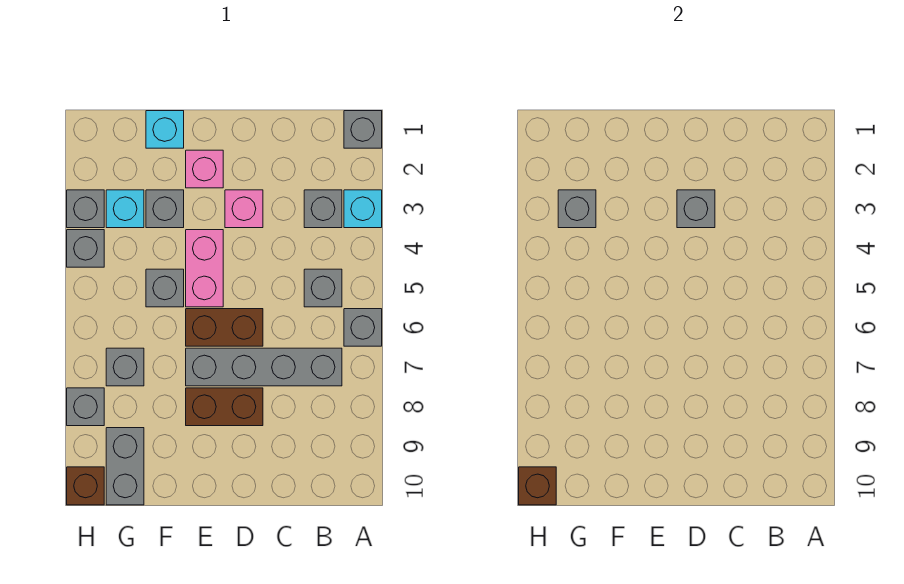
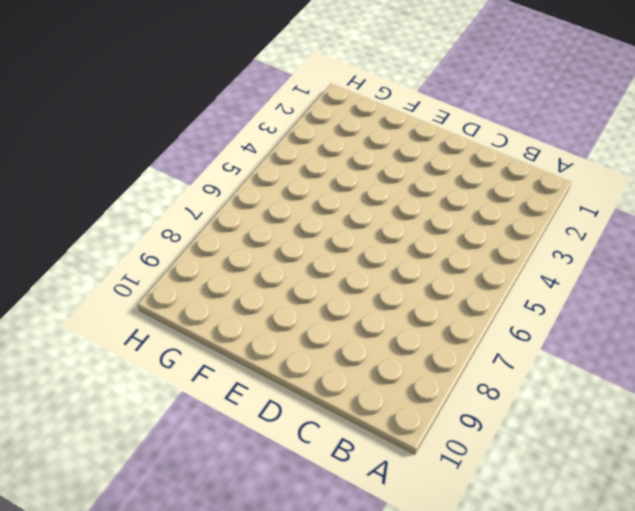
none -> grey 1x1 brick [344,111,382,148]
none -> cyan 1x1 brick [344,190,382,228]
none -> grey 1x1 brick [344,309,382,346]

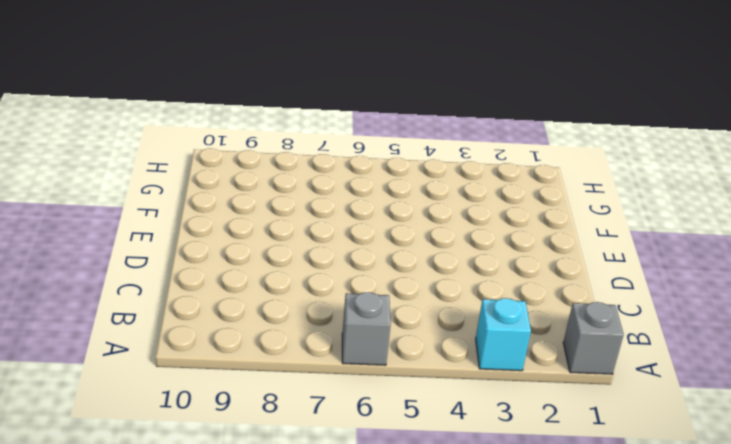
none -> grey 1x1 brick [304,190,342,228]
none -> grey 1x1 brick [304,269,342,307]
none -> grey 1x4 brick [186,348,342,386]

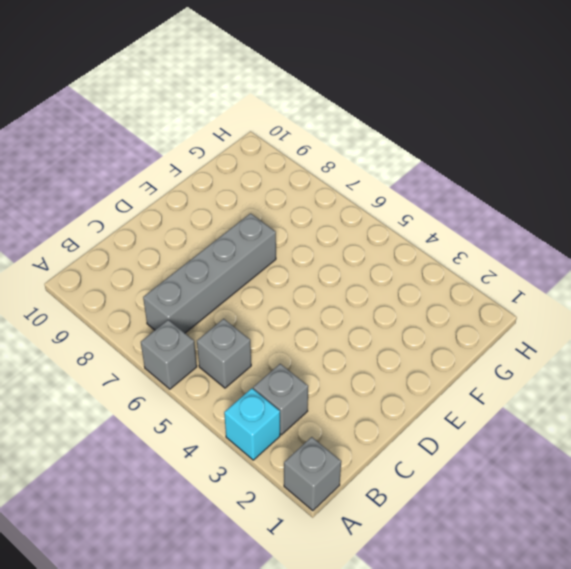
none -> pink 1x1 brick [225,190,263,228]
none -> brown 1x2 brick [186,309,263,346]
none -> brown 1x2 brick [186,388,263,426]

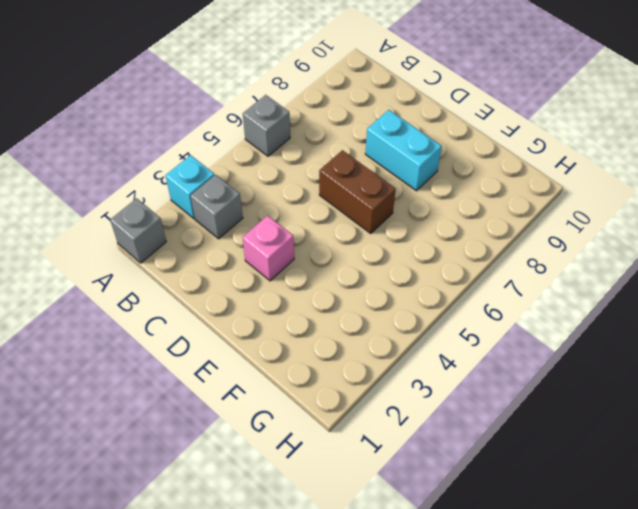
cyan 1x2 brick [365,110,442,191] -> brown 1x2 brick [186,388,263,426]
none -> grey 1x1 brick [304,269,342,307]
none -> grey 1x4 brick [186,348,342,386]
none -> pink 1x1 brick [186,150,223,188]

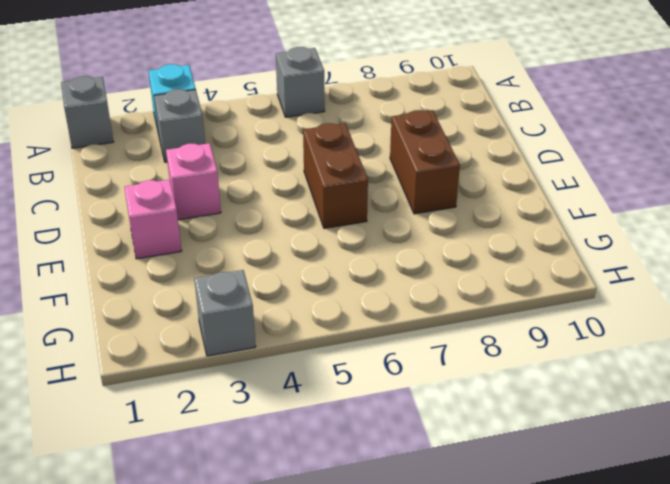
none -> grey 1x1 brick [304,269,342,307]
none -> grey 1x4 brick [186,348,342,386]
none -> pink 1x2 brick [186,230,223,307]

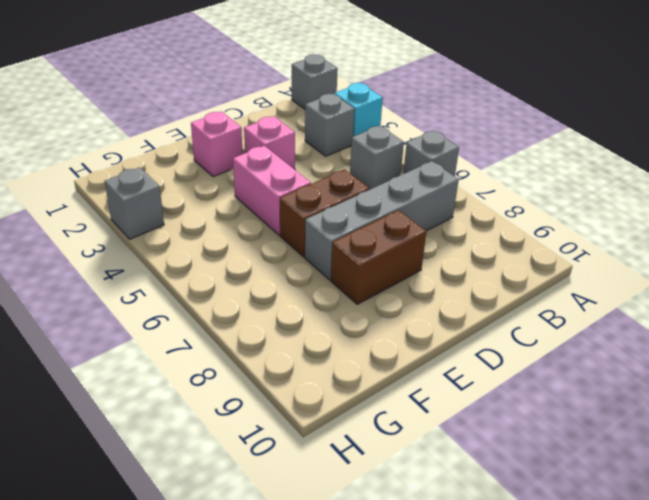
none -> cyan 1x1 brick [146,111,184,148]
none -> grey 1x1 brick [146,190,184,228]
none -> grey 1x1 brick [146,269,184,307]

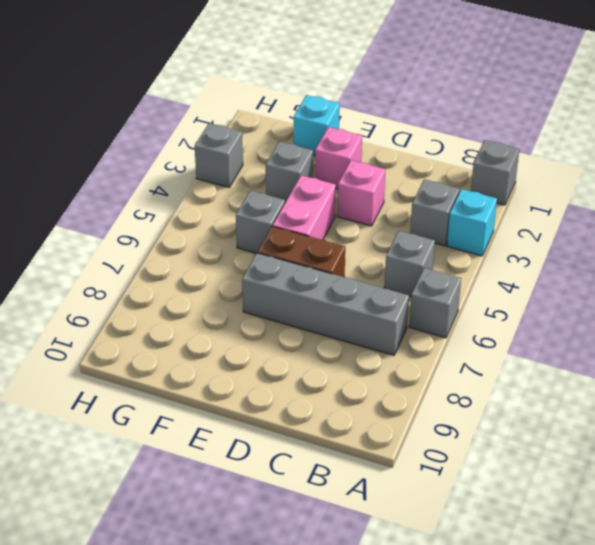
none -> brown 1x2 brick [186,388,263,426]
none -> cyan 1x1 brick [106,190,144,228]
none -> grey 1x1 brick [106,348,144,386]

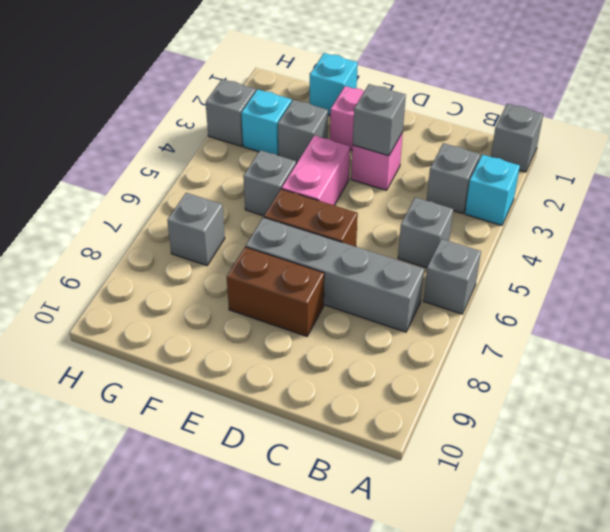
none -> grey 1x2 brick [106,428,144,505]
none -> grey 1x1 brick [67,230,104,267]
none -> grey 1x1 brick [67,388,104,426]

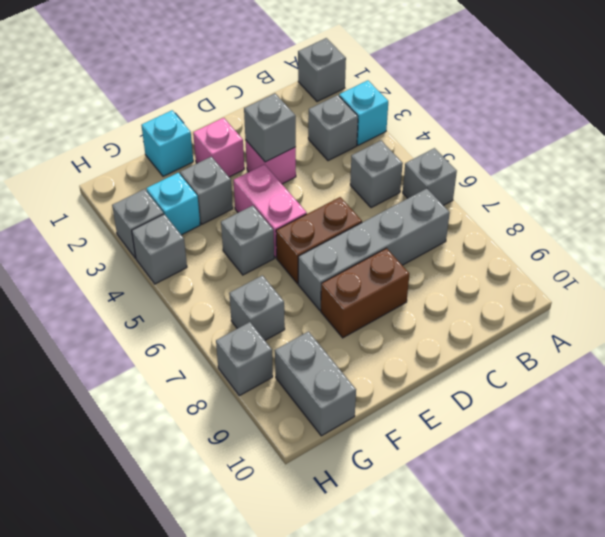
none -> brown 1x1 brick [67,467,104,505]
none -> grey 1x1 brick [558,190,596,228]
none -> brown 1x1 brick [519,467,556,505]

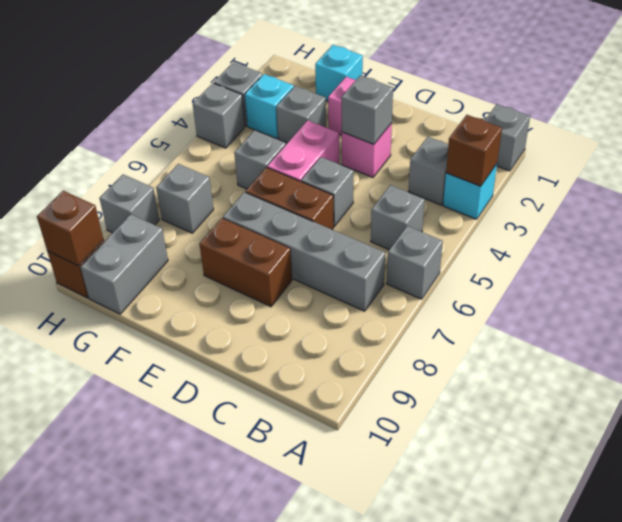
brown 1x1 brick [446,115,502,186] -> none
grey 1x1 brick [301,157,354,226] -> grey 1x1 brick moved to [558,190,596,228]

